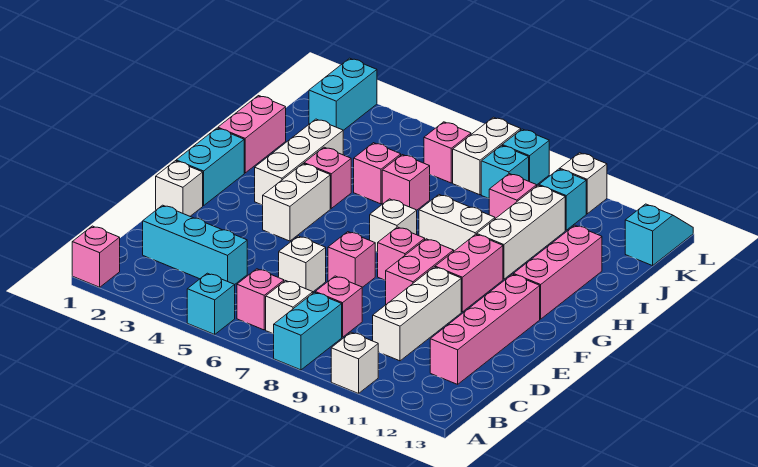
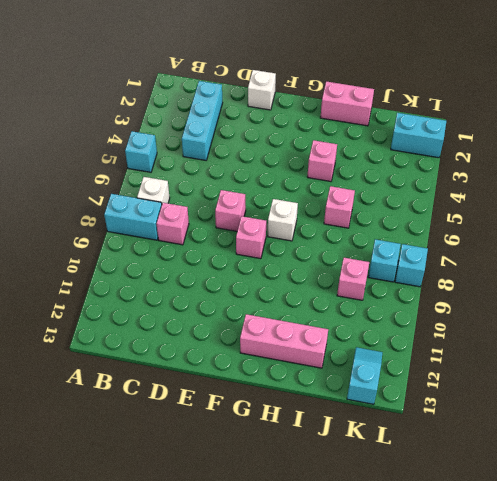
cyan 1x2 slope [347,347,382,404] -> cyan 1x2 slope turned to [625,204,693,266]
none -> pink 1x1 brick [72,226,120,287]
none -> white 1x1 brick [331,332,378,394]
none -> pink 1x1 brick [237,269,284,330]
none -> white 1x3 brick [373,267,461,361]

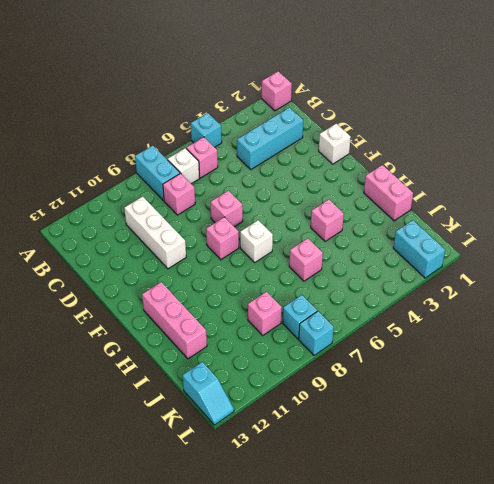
none -> white 1x1 brick [331,332,378,394]
none -> pink 1x4 brick [430,274,540,384]
none -> white 1x1 brick [279,236,326,292]
none -> pink 1x2 brick [386,239,454,304]

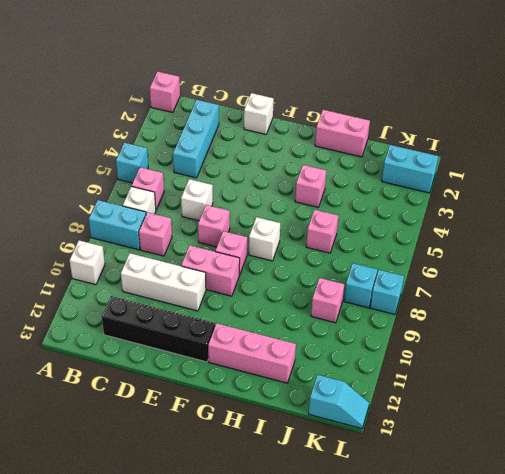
black 1x4 brick [102,296,215,362] -> pink 1x4 brick [430,274,540,384]
none -> cyan 1x2 brick [176,128,244,206]
none -> white 1x2 brick [263,164,330,241]
none -> pink 1x2 brick [435,234,503,312]
none -> white 1x3 brick [255,119,343,205]

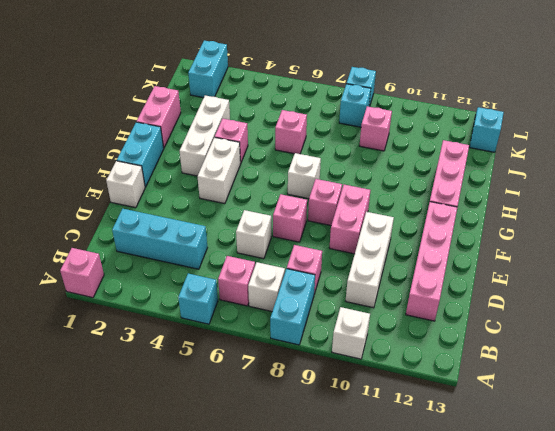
none -> pink 1x2 brick [435,234,503,312]
none -> white 1x2 brick [419,195,495,251]
none -> white 1x3 brick [477,185,565,279]
none -> pink 1x1 brick [354,143,401,204]

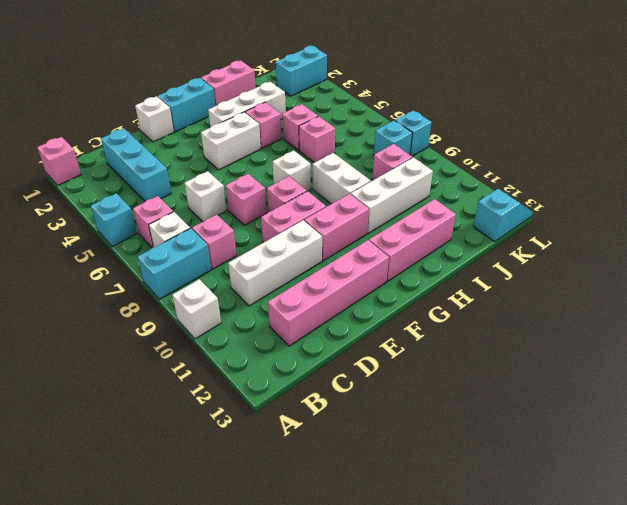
none -> pink 1x1 brick [424,122,471,183]
none -> white 1x2 brick [453,117,521,195]
none -> cyan 1x1 brick [539,169,586,230]
none -> white 1x1 brick [560,153,607,214]

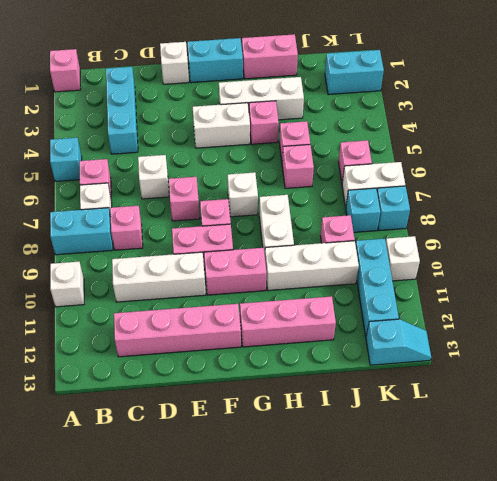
cyan 1x3 brick [356,239,399,336] -> cyan 1x1 brick [539,169,586,230]

